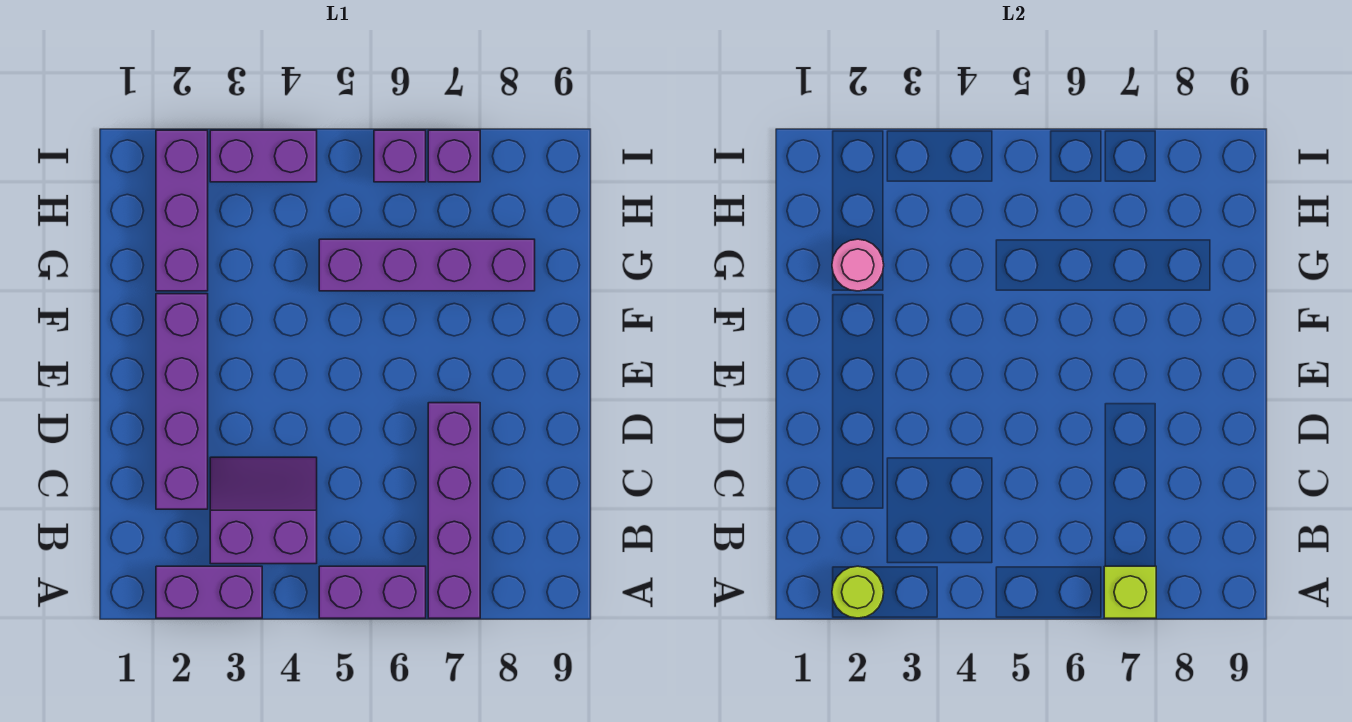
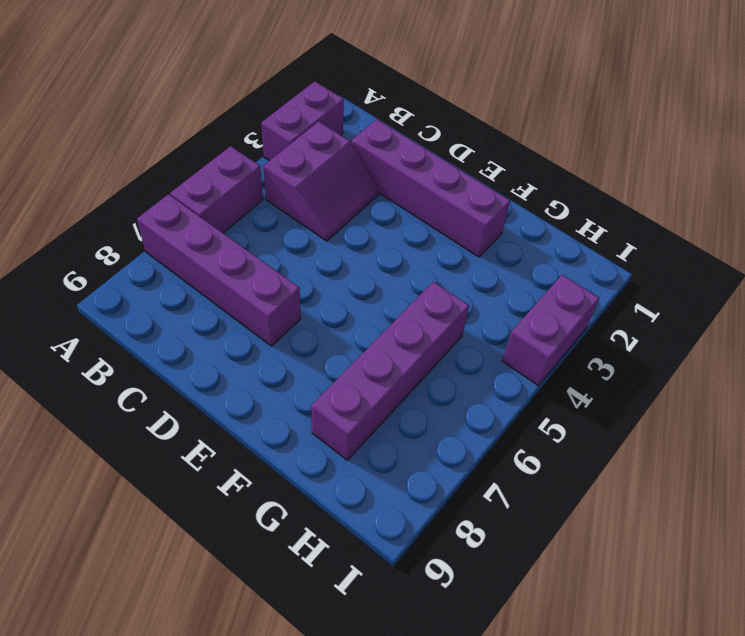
none -> purple 1x3 brick [156,130,208,291]
none -> purple 1x1 brick [374,130,426,182]
none -> purple 1x1 brick [428,130,480,182]

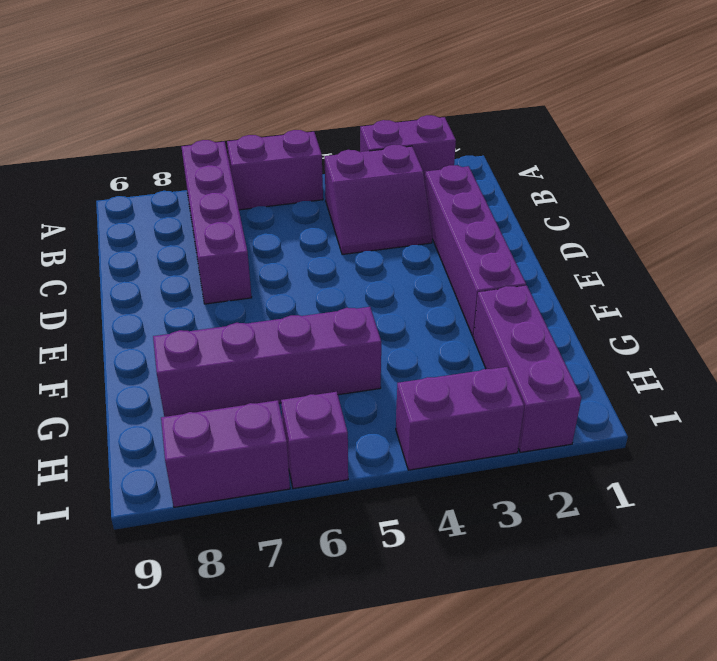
purple 1x2 brick [161,400,290,507] -> purple 1x1 brick [428,130,480,182]
none -> lime 1x1 round brick [832,566,884,618]
none -> lime 1x1 brick [1104,566,1156,618]
none -> pink 1x1 round brick [832,239,884,291]

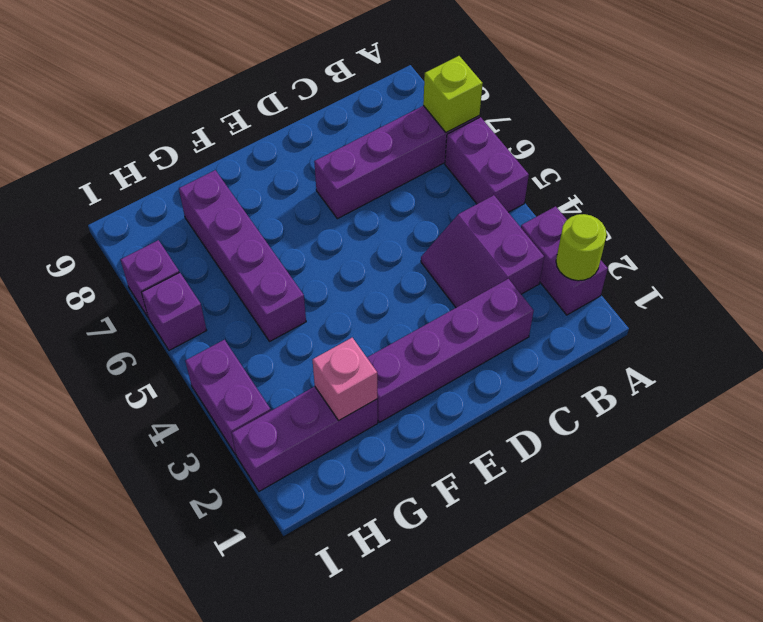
pink 1x1 brick [313,338,377,420] -> pink 1x1 round brick [832,239,884,291]

